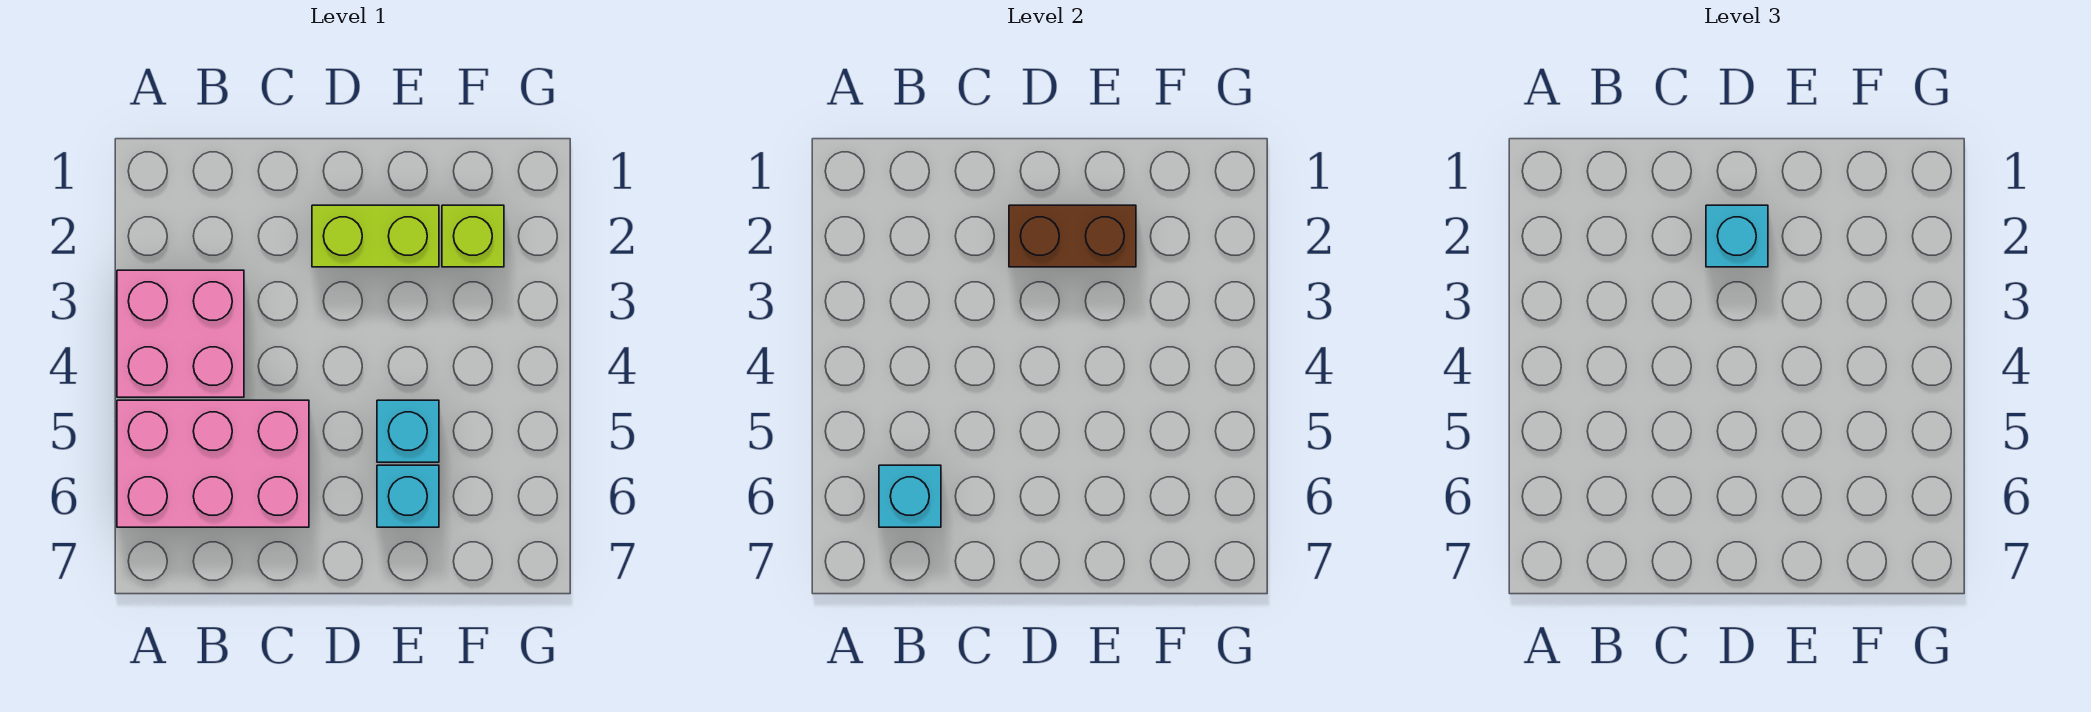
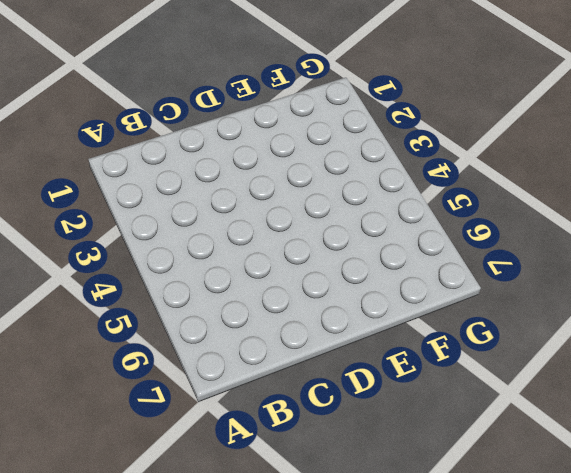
none -> pink 2x2 brick [117,270,244,397]
none -> pink 2x3 brick [117,400,309,527]

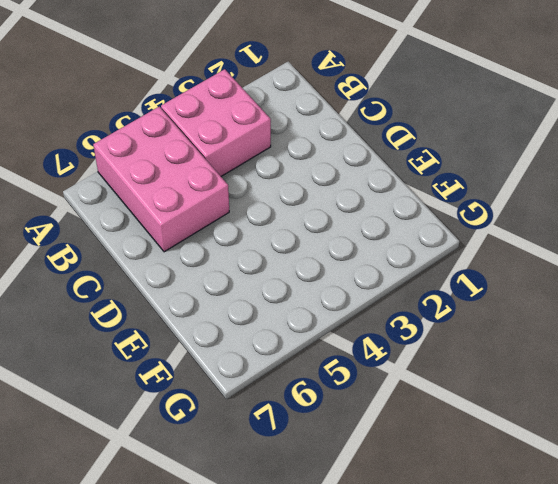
none -> lime 1x2 brick [312,205,439,267]
none -> cyan 1x1 brick [377,400,439,462]

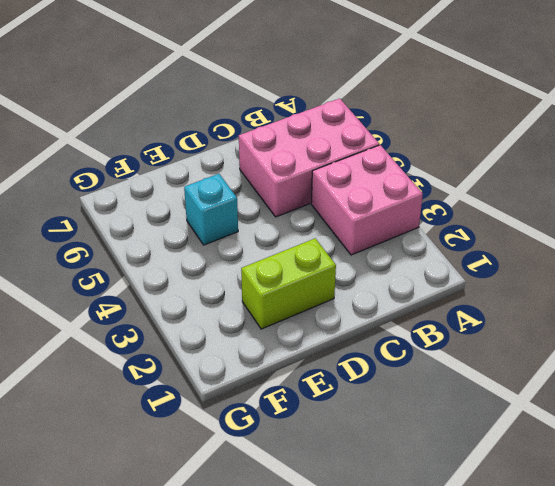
none -> cyan 1x1 brick [377,465,439,527]
none -> lime 1x1 brick [442,205,504,267]

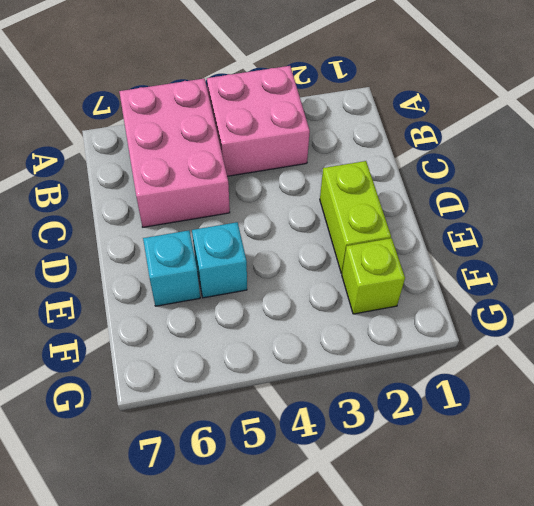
none -> cyan 1x1 brick [879,465,941,527]
none -> brown 1x2 brick [1009,205,1136,267]

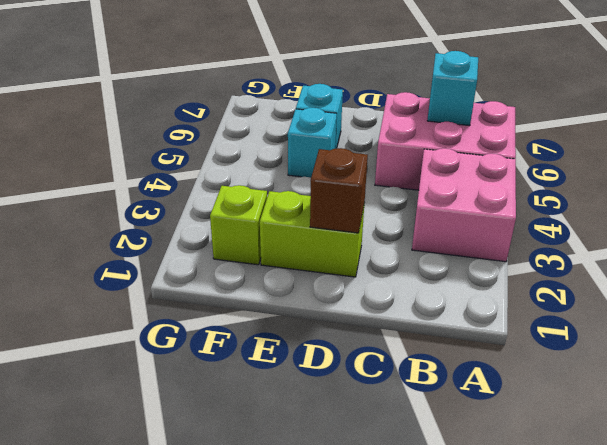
brown 1x1 brick [310,148,368,233] -> brown 1x2 brick [1009,205,1136,267]
none -> cyan 1x1 brick [1706,205,1768,267]

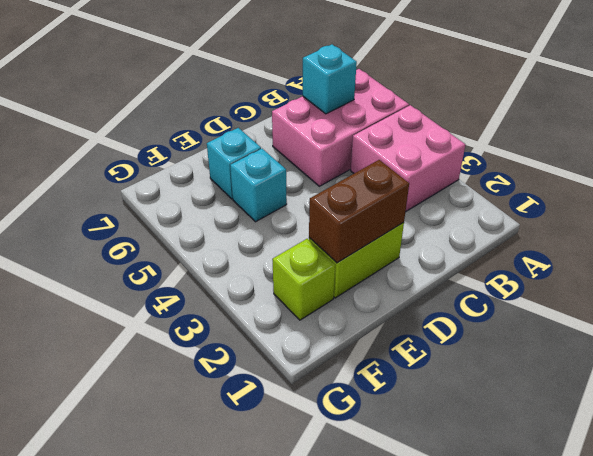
none -> cyan 1x1 brick [1706,205,1768,267]

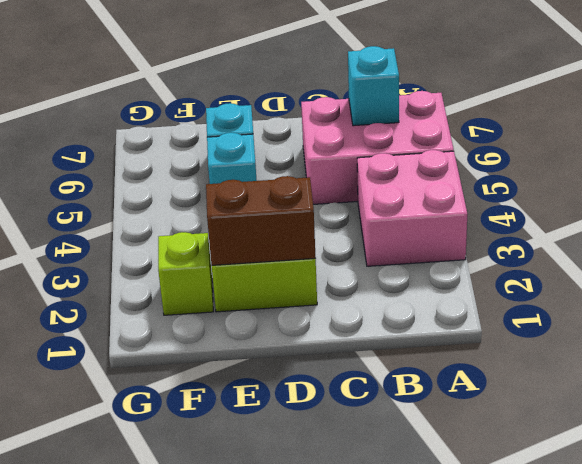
none -> cyan 1x1 brick [1706,205,1768,267]

